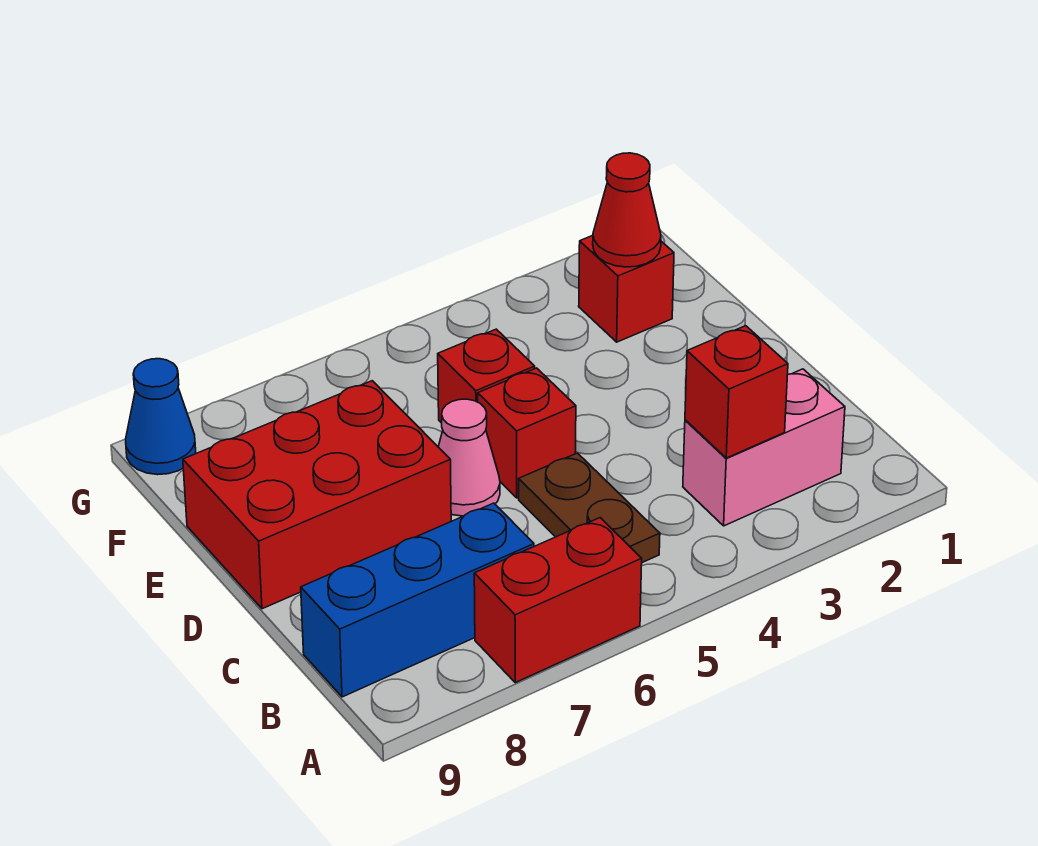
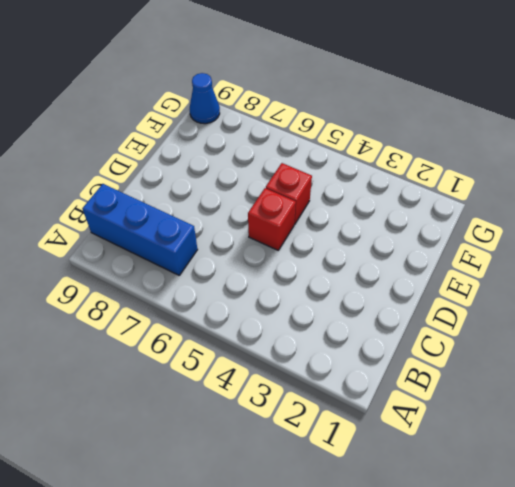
none -> red 1x2 brick [474,518,642,683]
none -> pink 1x2 brick [683,369,845,526]
none -> brown 1x2 plate [519,453,660,563]

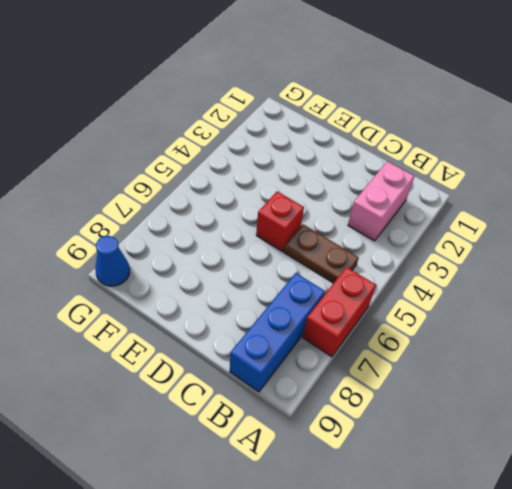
none -> pink 1x1 cone [438,399,500,516]
none -> red 2x3 brick [183,381,451,609]
none -> red 1x1 brick [438,329,535,423]

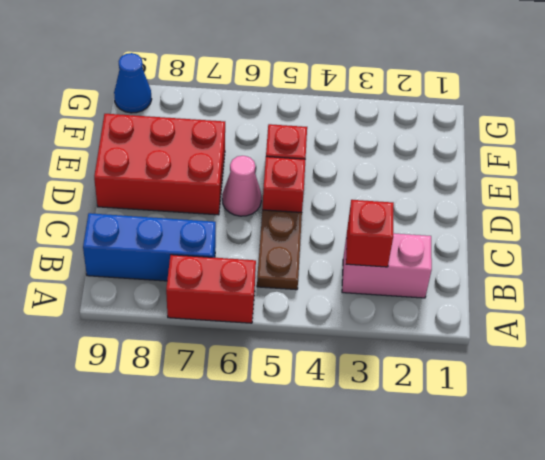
none -> red 1x1 brick [579,236,674,342]
none -> red 1x1 cone [593,153,661,267]

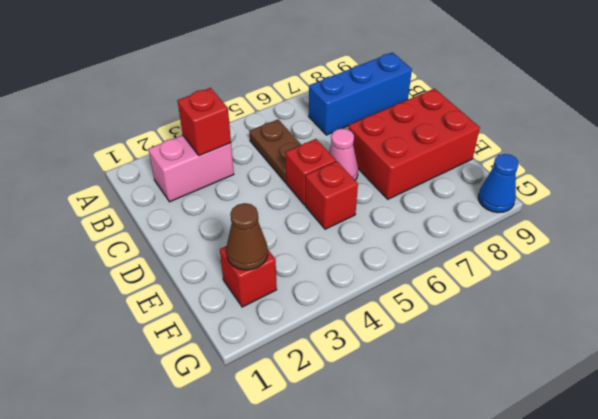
brown 1x1 cone [226,203,268,270] -> red 1x1 cone [593,153,661,267]
none -> red 1x2 brick [474,518,642,683]

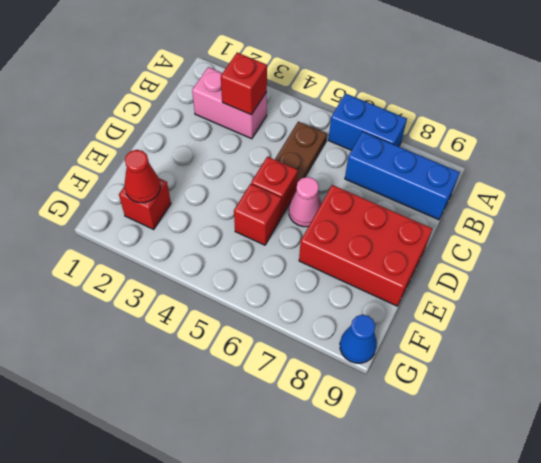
blue 1x2 brick [328,93,407,150] -> red 1x2 brick [474,518,642,683]

